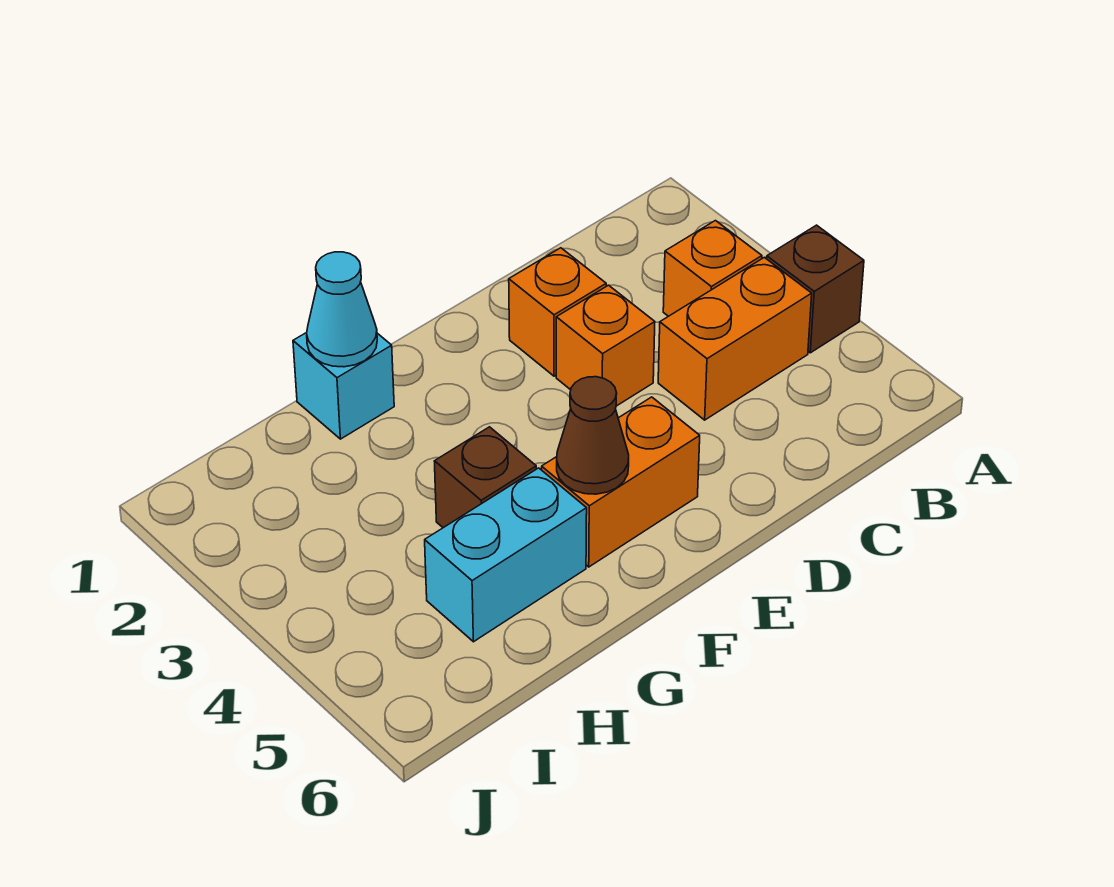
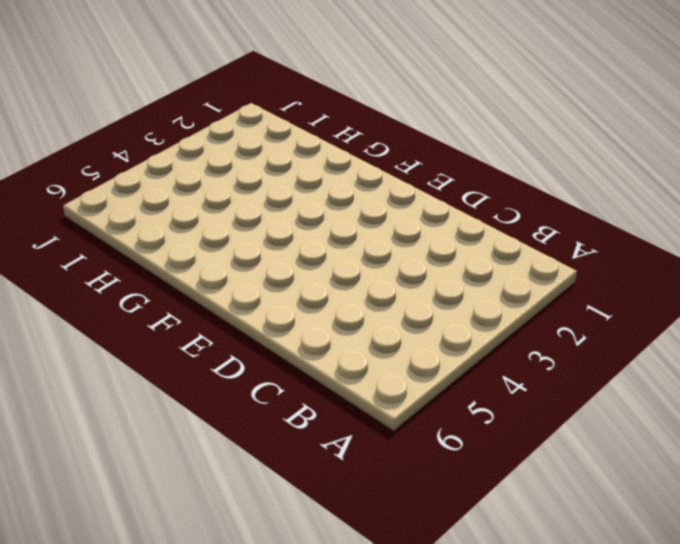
none -> brown 1x1 brick [767,225,864,353]
none -> orange 1x1 brick [663,221,762,316]

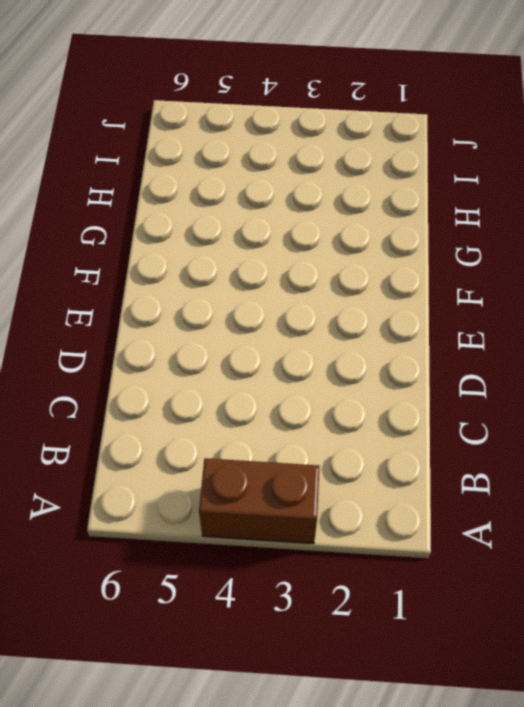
brown 1x2 brick [199,458,319,544] -> brown 1x1 brick [767,225,864,353]
none -> orange 1x1 brick [663,221,762,316]
none -> orange 1x2 brick [658,257,812,420]

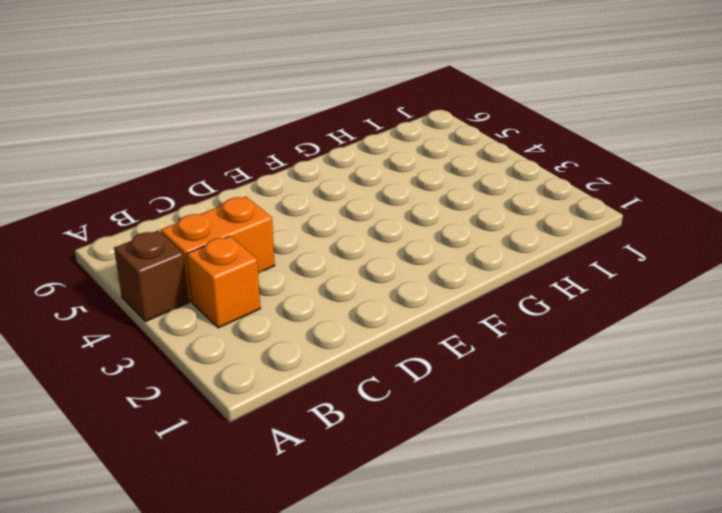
none -> orange 1x1 brick [509,248,606,376]
none -> orange 1x1 brick [556,285,655,406]

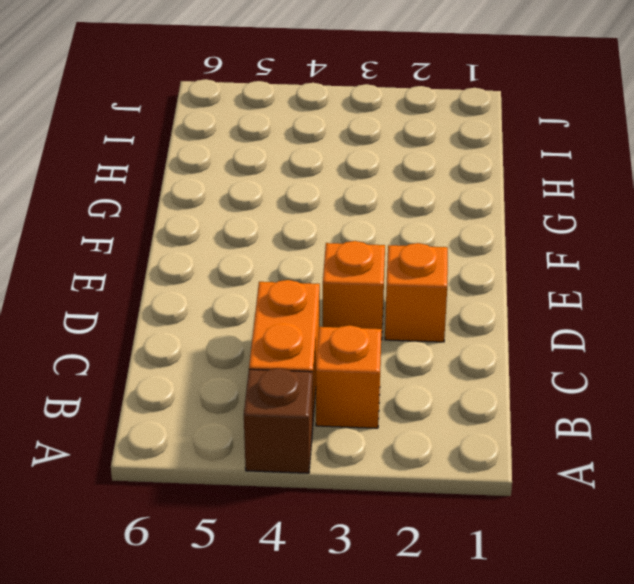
none -> orange 1x2 brick [542,397,700,567]
none -> cyan 1x1 brick [293,333,394,439]

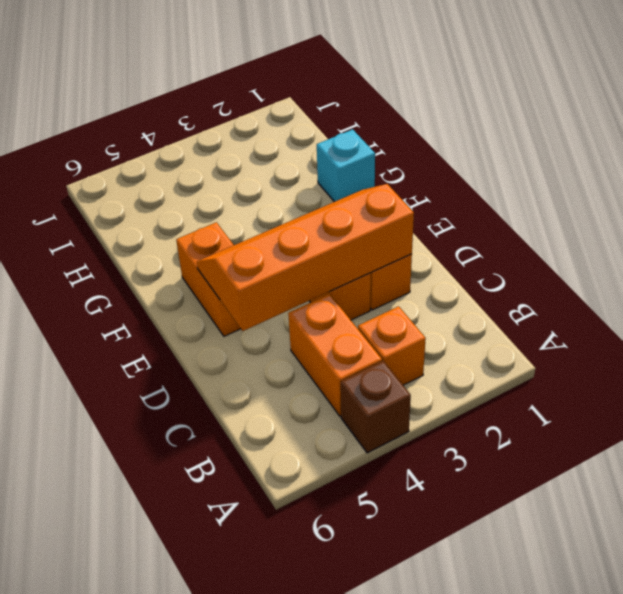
orange 2x4 slope [197,184,414,331] -> none
none -> brown 1x1 brick [434,427,536,528]
none -> cyan 1x2 brick [425,468,587,642]

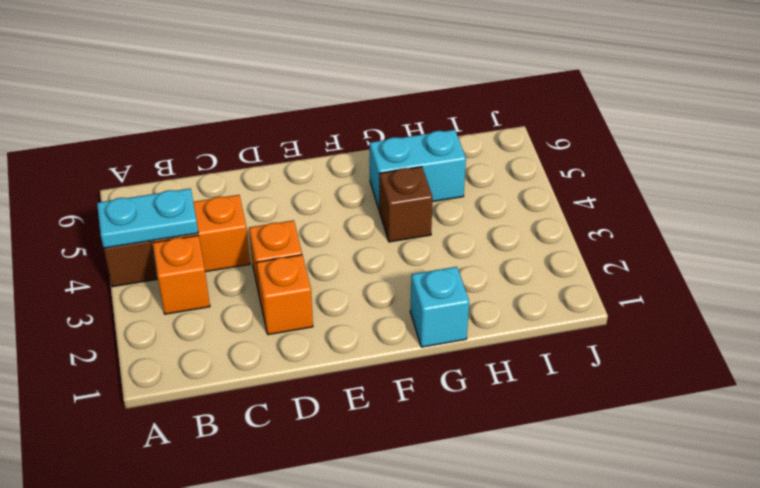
cyan 1x2 plate [97,188,198,248] -> none
none -> orange 1x2 brick [542,397,700,567]
none -> brown 1x1 cone [557,377,629,494]

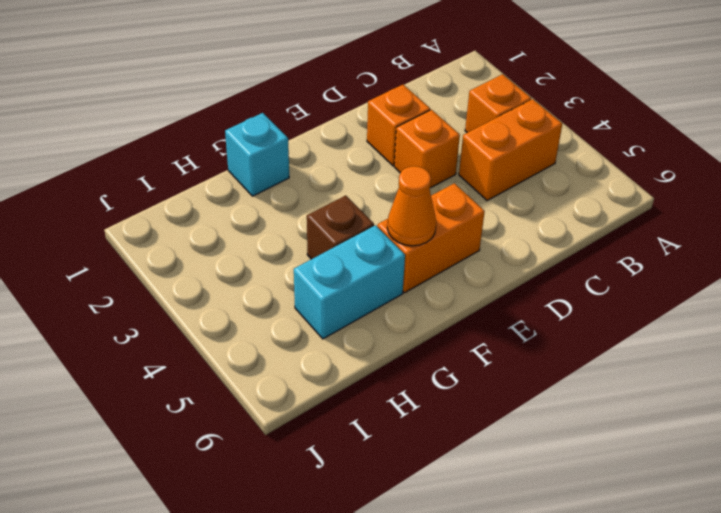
orange 1x1 cone [387,166,436,246] -> brown 1x1 cone [557,377,629,494]
none -> brown 1x1 brick [767,225,864,353]
none -> cyan 1x1 cone [307,252,377,367]

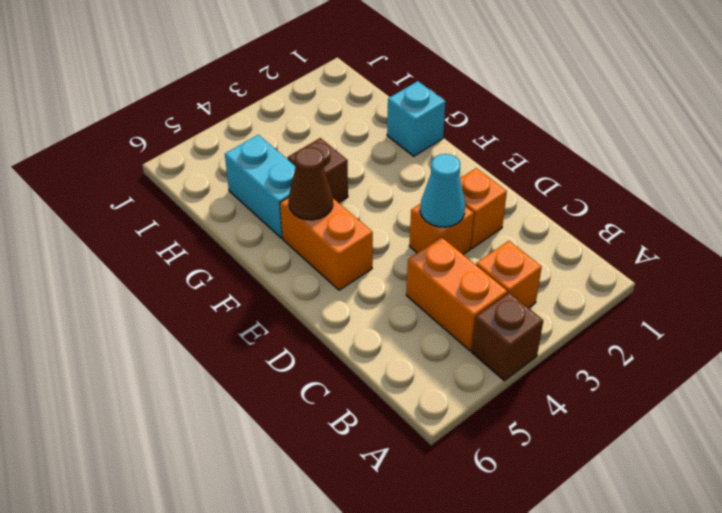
cyan 1x1 cone [420,154,465,227] -> cyan 1x1 cone moved to [307,252,377,367]

